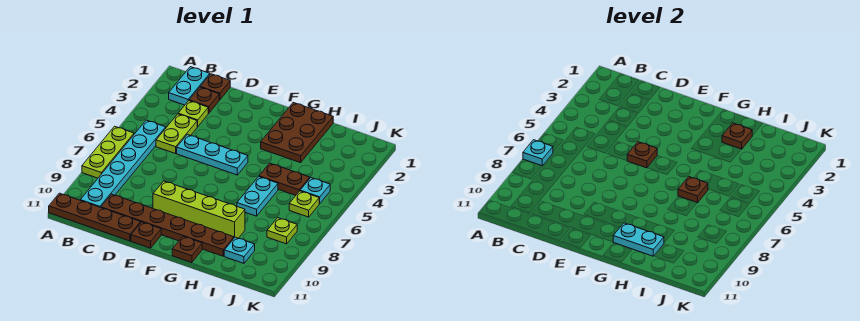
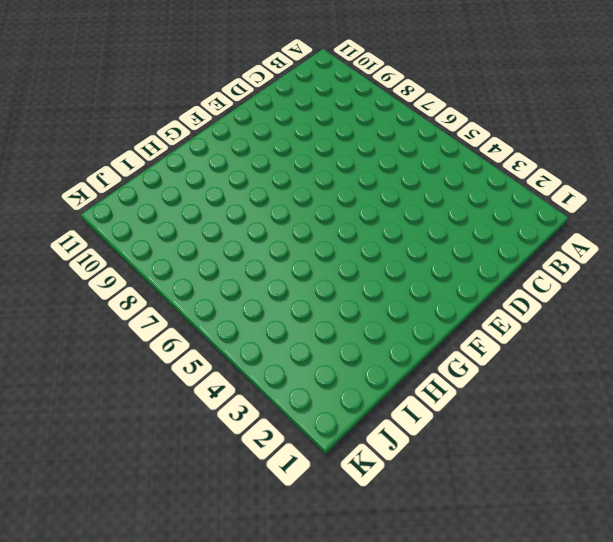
none -> lime 1x3 plate [82,126,134,178]
none -> brown 1x4 plate [49,193,141,241]
none -> cyan 1x2 plate [169,67,210,105]

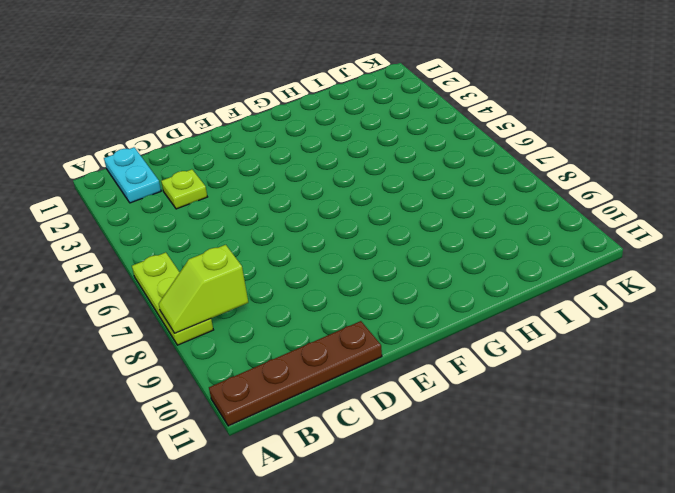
lime 1x2 slope [159,245,248,333] -> none
none -> cyan 1x6 plate [80,120,166,208]
none -> brown 1x1 plate [201,74,230,100]
none -> brown 1x1 plate [189,87,219,113]

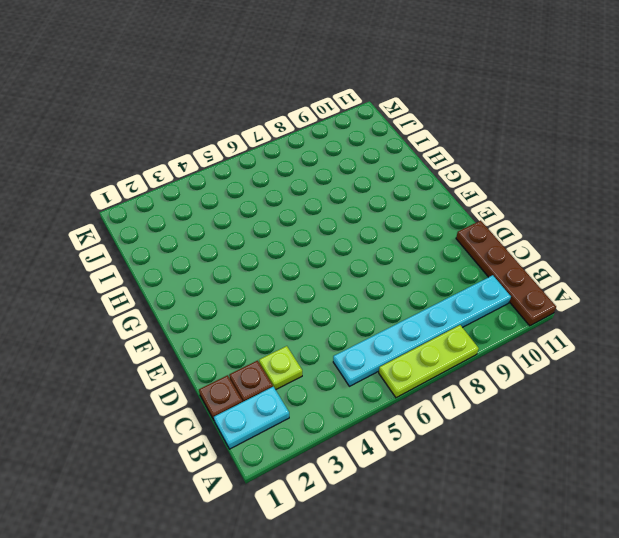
none -> lime 1x2 plate [156,114,197,153]
none -> brown 1x6 plate [101,194,234,256]
none -> cyan 1x3 plate [177,135,248,175]

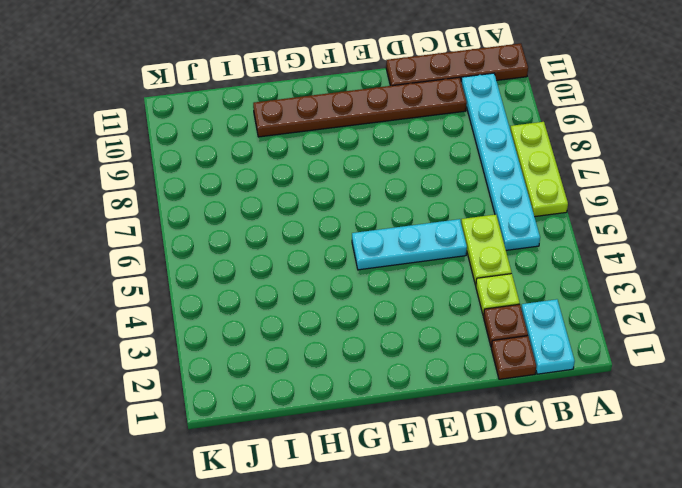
none -> lime 1x4 brick [153,181,245,238]
none -> brown 1x1 plate [131,222,161,248]
none -> brown 2x3 plate [261,103,333,163]

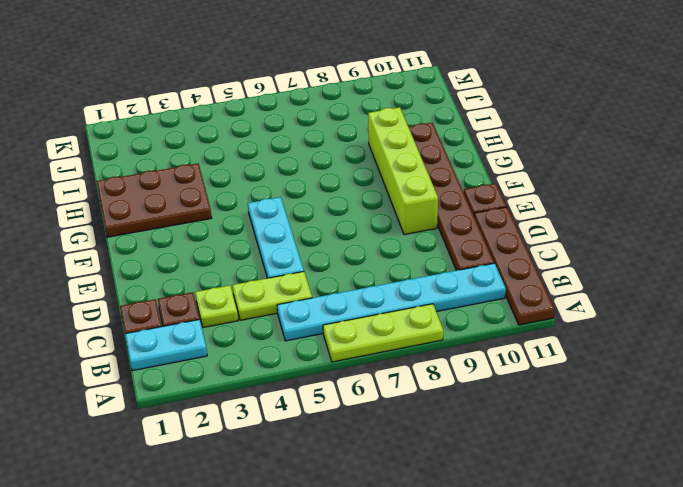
none -> brown 1x1 plate [172,236,202,263]
none -> brown 1x2 plate [259,163,310,195]
none -> cyan 1x2 plate [237,177,278,216]

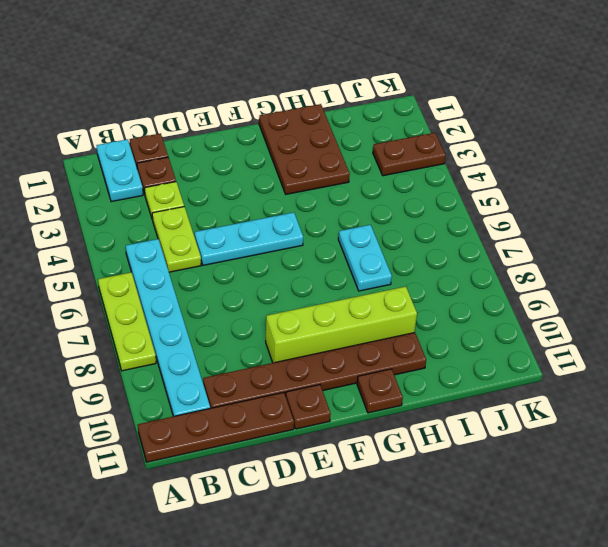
brown 1x2 plate [373,133,446,176] -> brown 1x2 plate moved to [259,163,310,195]
none -> cyan 1x1 plate [224,237,255,263]
none -> cyan 1x1 plate [300,178,330,204]
none -> lime 1x1 plate [289,191,319,217]

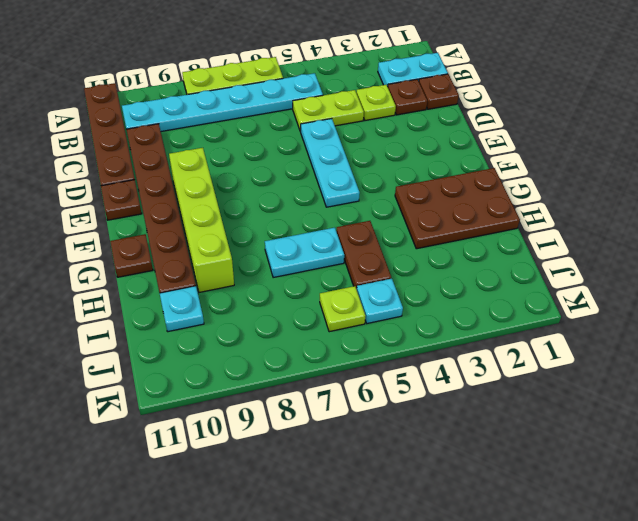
none -> lime 1x1 plate [267,218,297,244]
none -> cyan 1x1 plate [523,140,553,166]
none -> brown 1x1 plate [627,142,657,168]

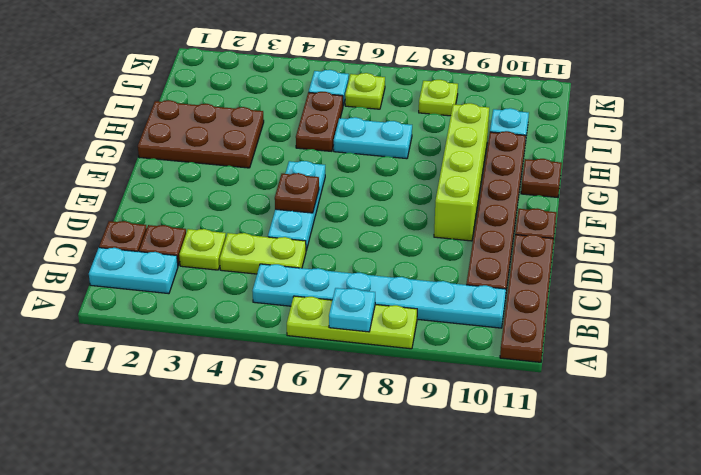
none -> cyan 1x2 plate [613,223,664,256]
none -> brown 1x1 plate [722,123,752,149]
none -> brown 1x1 plate [678,177,708,203]

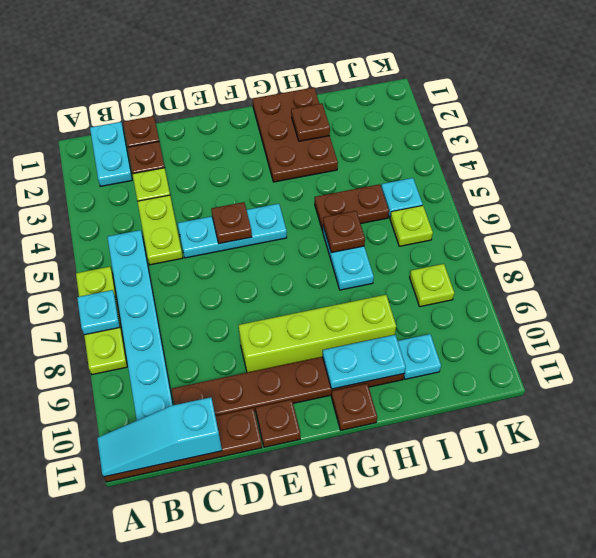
cyan 1x3 slope [97,397,222,477] -> none

